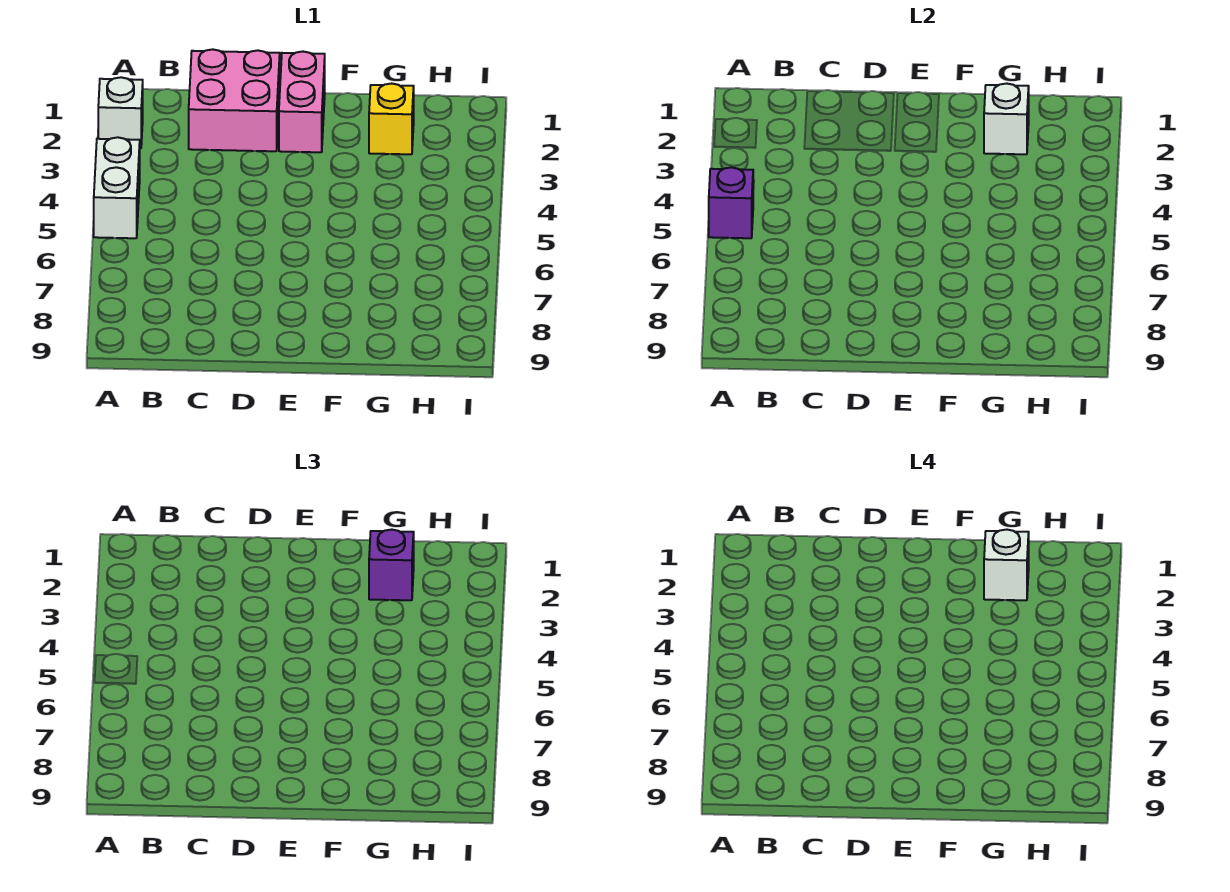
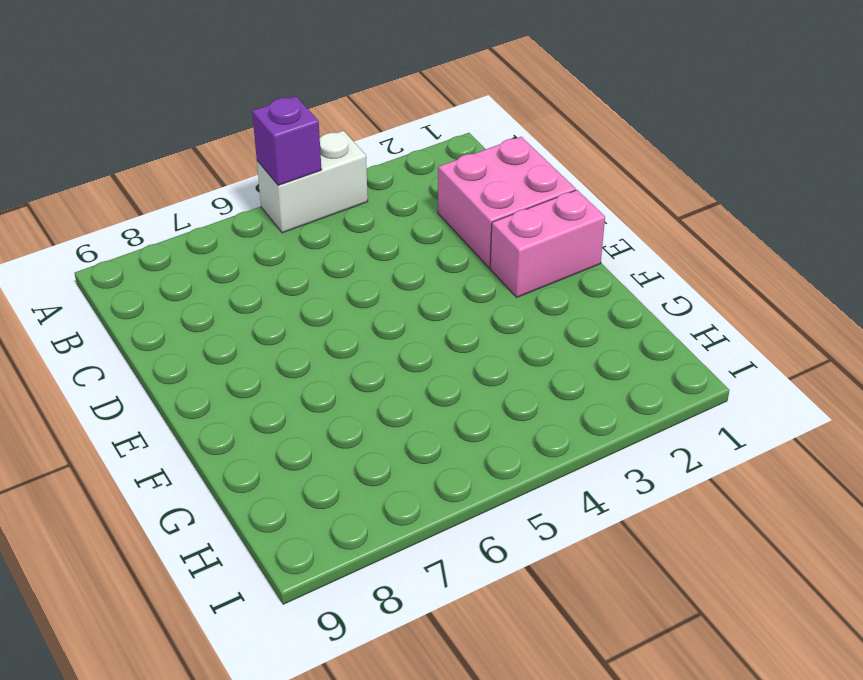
none -> white 1x1 brick [98,77,143,148]
none -> yellow 1x1 brick [369,84,414,154]

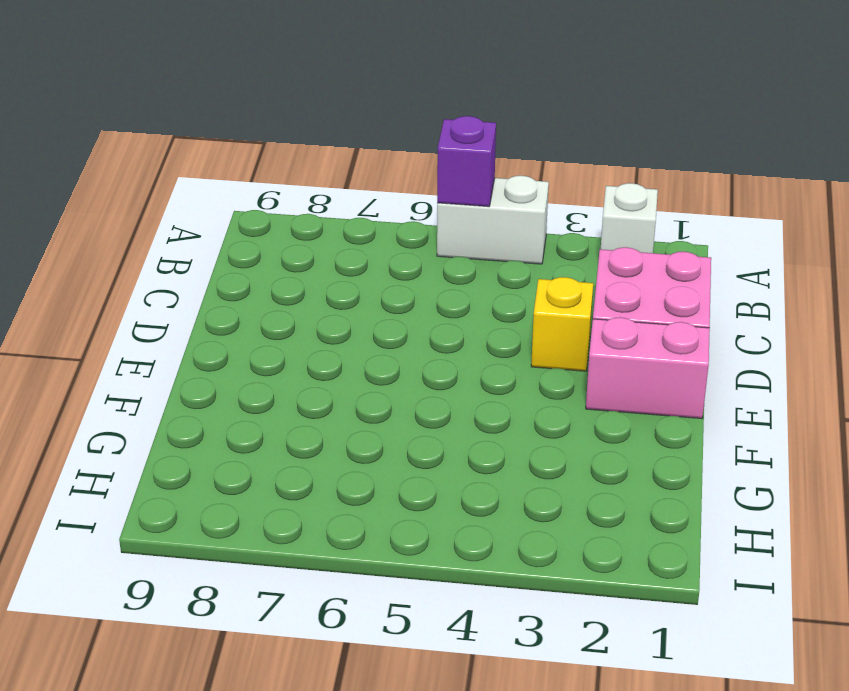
yellow 1x1 brick [531,277,593,371] -> yellow 1x1 brick moved to [369,84,414,154]
none -> white 1x1 brick [984,84,1029,154]
none -> purple 1x1 brick [369,530,414,600]

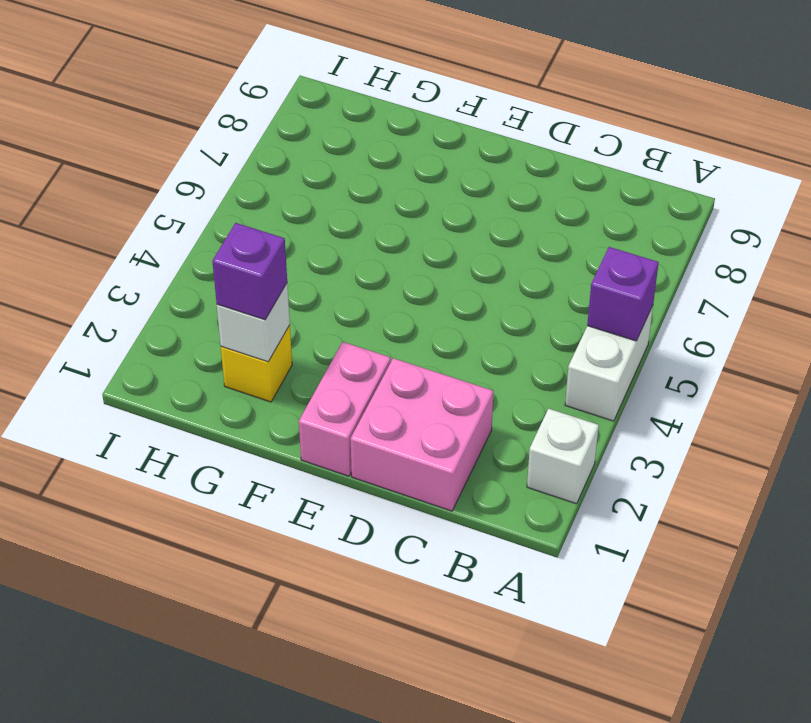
none -> white 1x1 brick [984,530,1029,600]

